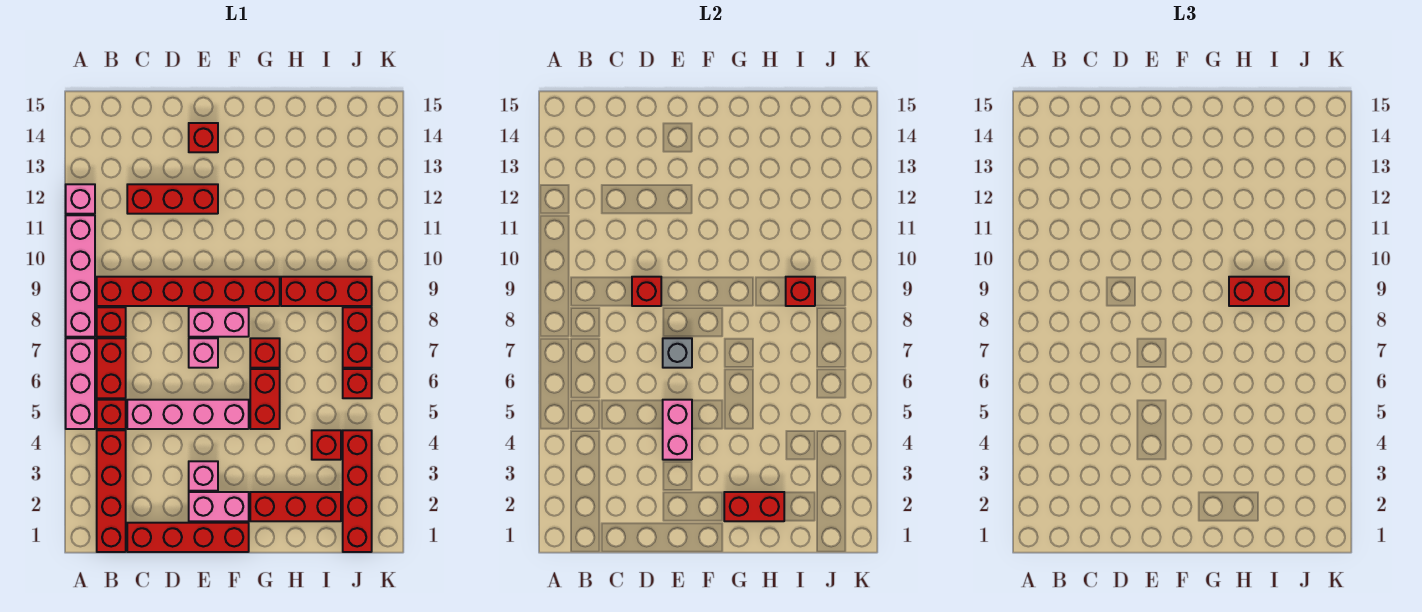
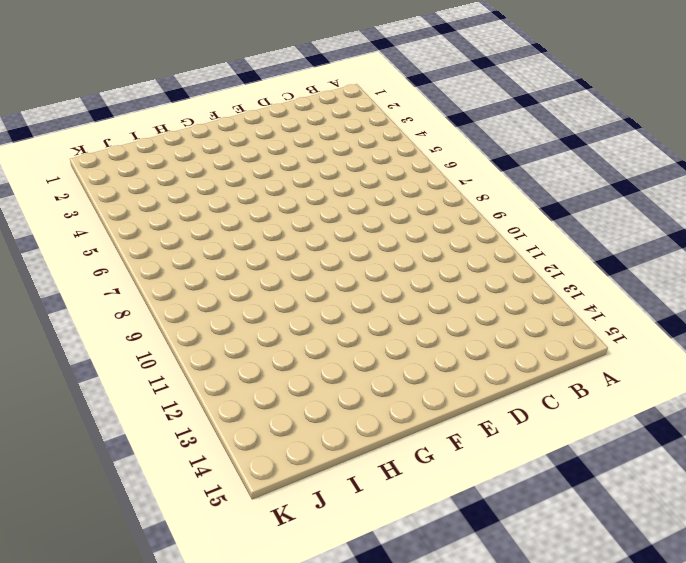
none -> pink 1x3 brick [66,338,95,429]
none -> pink 1x4 brick [66,215,95,337]
none -> pink 1x1 brick [66,184,95,214]
none -> red 1x4 brick [97,430,126,552]

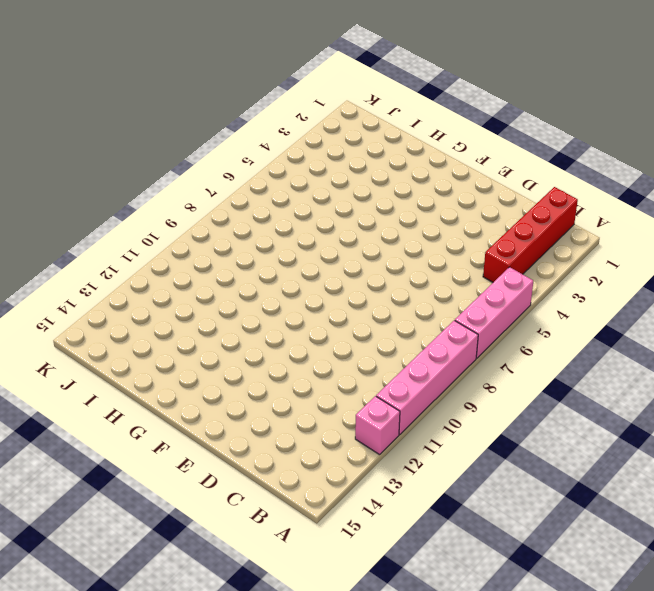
none -> red 1x1 brick [97,400,126,429]
none -> red 1x2 brick [97,338,126,398]
none -> red 1x1 brick [97,307,126,337]
none -> red 1x6 brick [97,277,280,306]

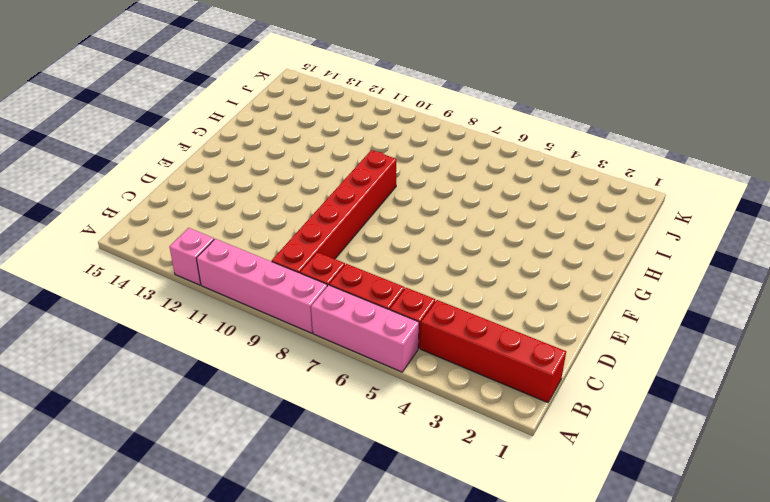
none -> red 1x4 brick [127,523,249,552]
none -> pink 1x4 brick [127,400,249,429]
none -> red 1x3 brick [127,184,218,214]
none -> pink 1x2 brick [189,492,249,521]

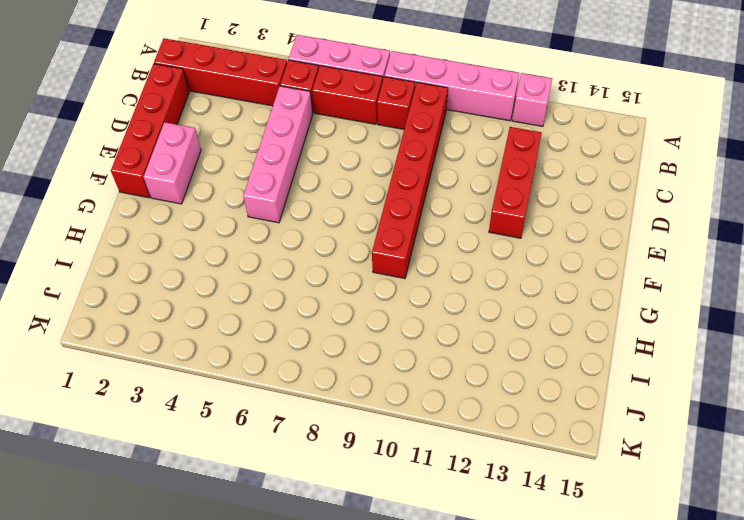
none -> pink 1x1 brick [189,461,218,491]
none -> pink 1x1 brick [189,338,218,368]
none -> pink 1x2 brick [189,307,249,337]
none -> red 1x1 brick [189,123,218,152]

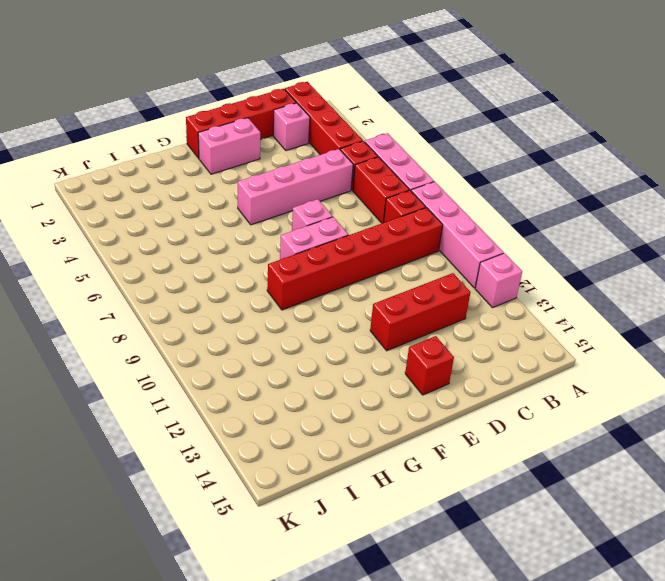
pink 1x1 brick [273,103,310,151] -> pink 1x1 brick moved to [189,461,218,491]
none -> red 1x3 brick [250,492,341,521]
none -> red 1x2 brick [250,369,280,429]
none -> red 1x1 brick [250,338,280,368]
none -> red 1x3 brick [281,277,372,306]

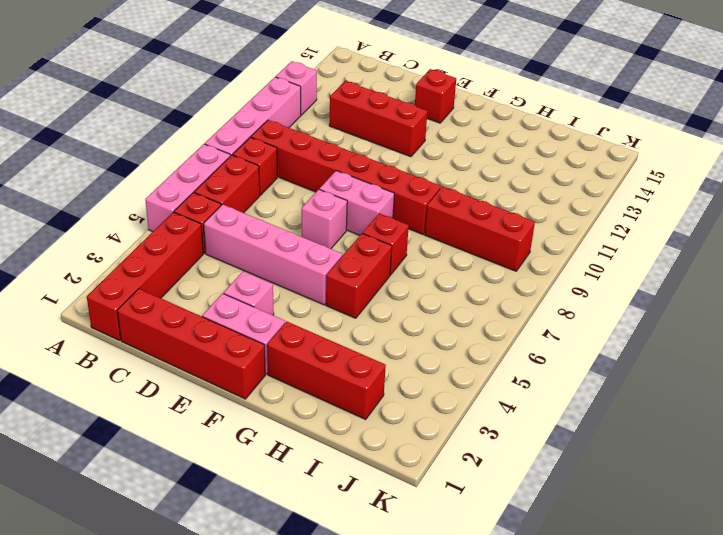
none -> red 1x1 brick [312,430,341,460]
none -> red 1x4 brick [343,430,372,552]
none -> red 1x1 brick [343,369,372,398]
none -> red 1x2 brick [343,307,372,368]

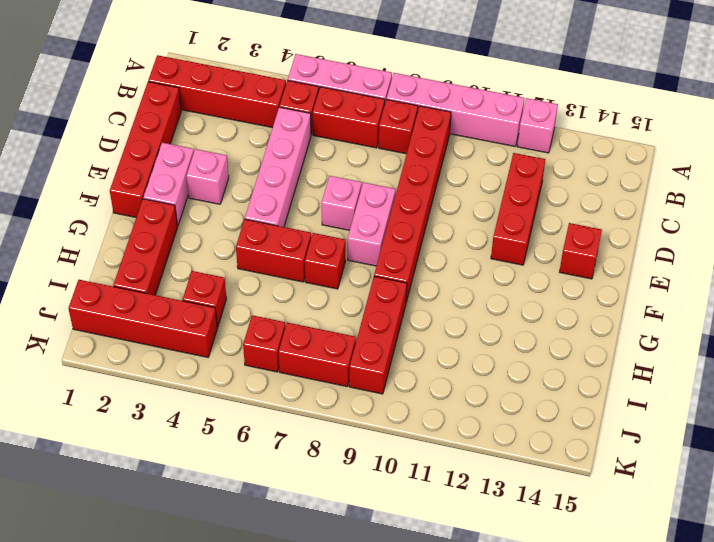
none -> red 1x1 brick [632,277,661,306]
none -> pink 1x2 brick [663,400,692,460]
none -> grey 1x1 brick [663,338,692,368]
none -> red 1x2 brick [724,492,784,521]

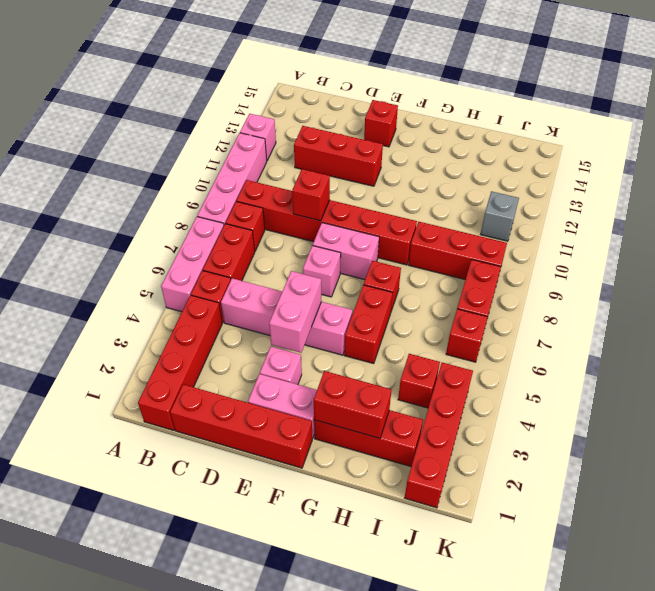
grey 1x1 brick [481,191,519,241] -> grey 1x1 brick moved to [663,338,692,368]
none -> red 1x1 brick [786,277,815,306]
none -> red 1x2 brick [1229,277,1289,306]

